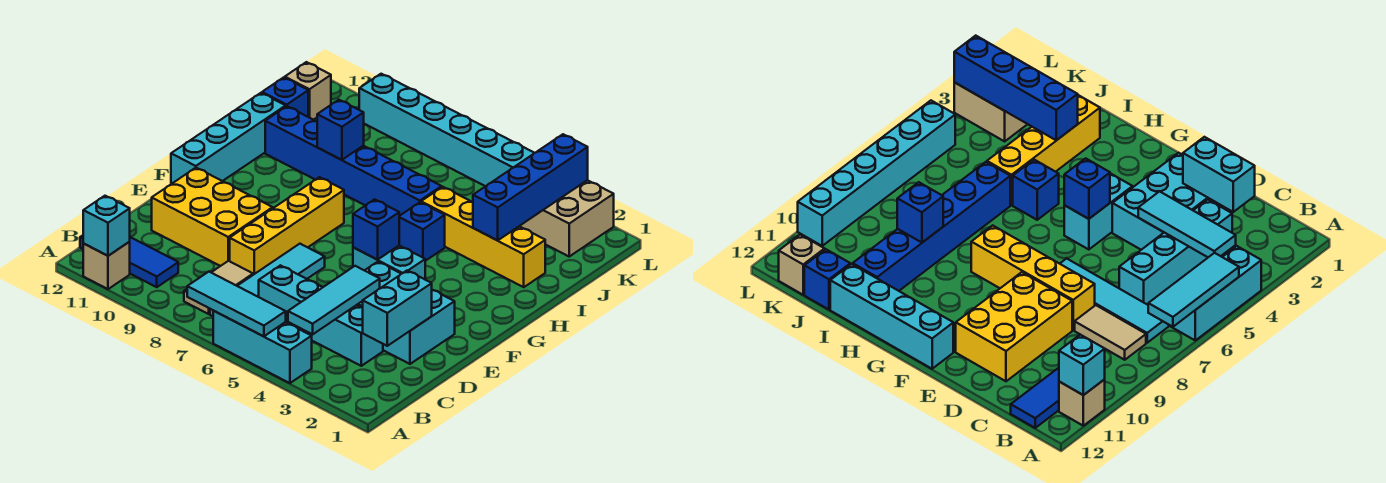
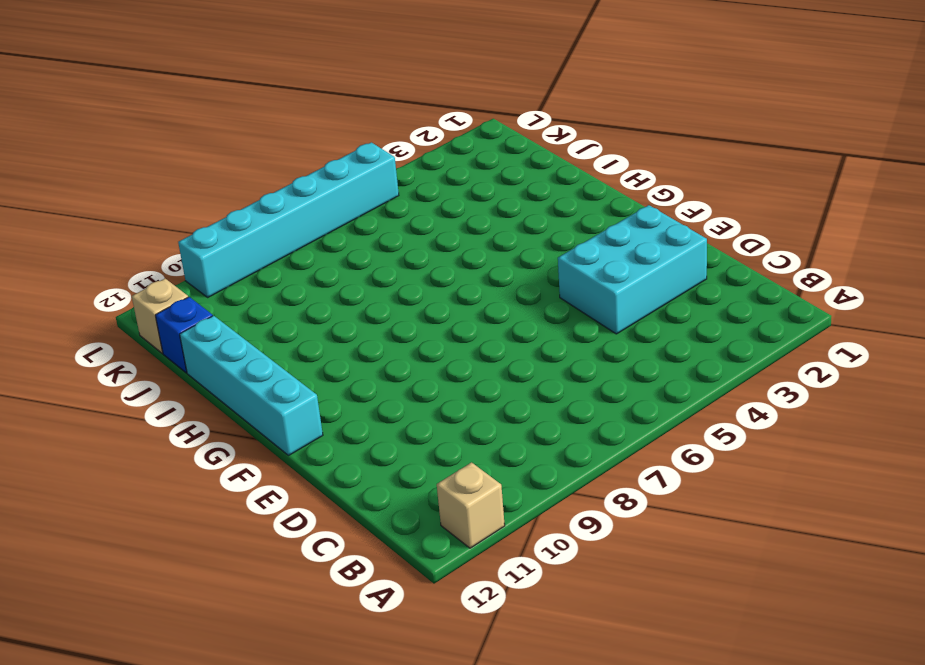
none -> cyan 1x3 brick [213,311,312,383]
none -> cyan 1x4 tile [210,244,325,316]
none -> tan 1x2 tile [184,261,253,314]

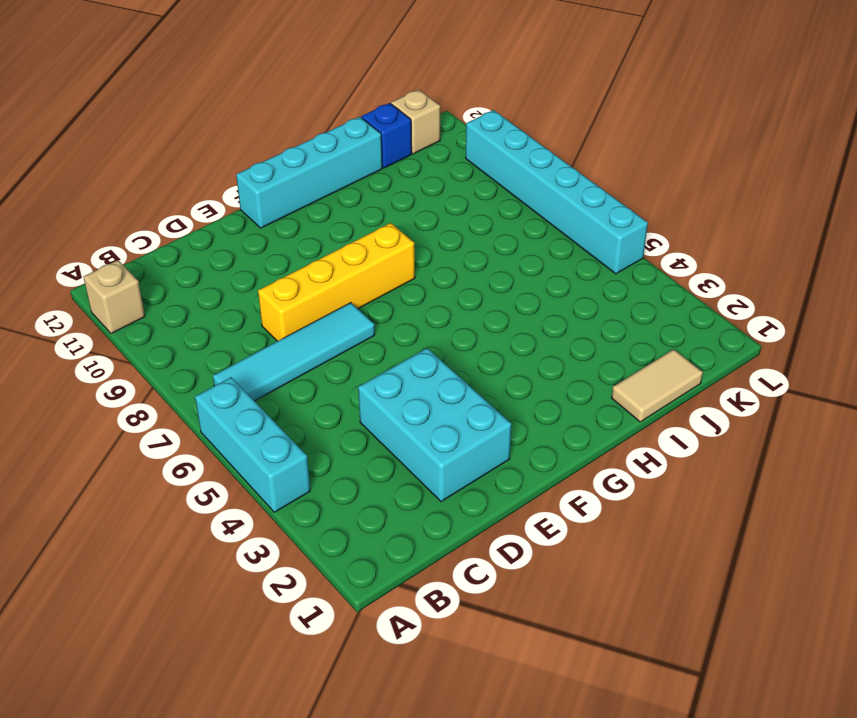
tan 1x2 tile [612,349,703,422] -> tan 1x2 tile moved to [184,261,253,314]
none -> blue 1x3 tile [80,235,178,287]
none -> cyan 1x4 brick [259,265,383,366]
none -> yellow 2x3 brick [152,168,273,266]

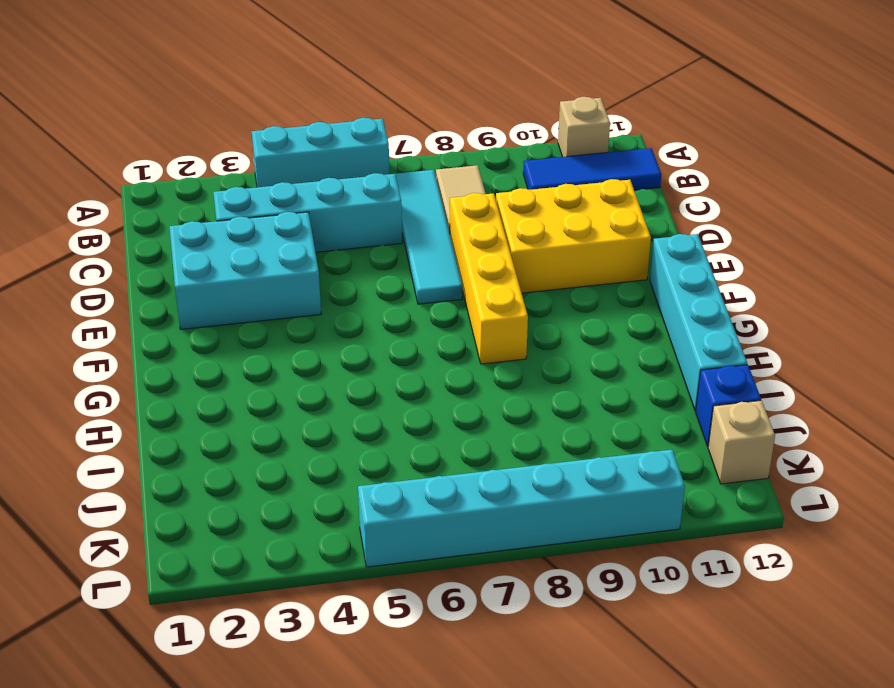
none -> cyan 1x2 brick [353,246,425,279]
none -> blue 1x1 brick [399,202,445,261]
none -> yellow 1x4 brick [421,187,545,287]

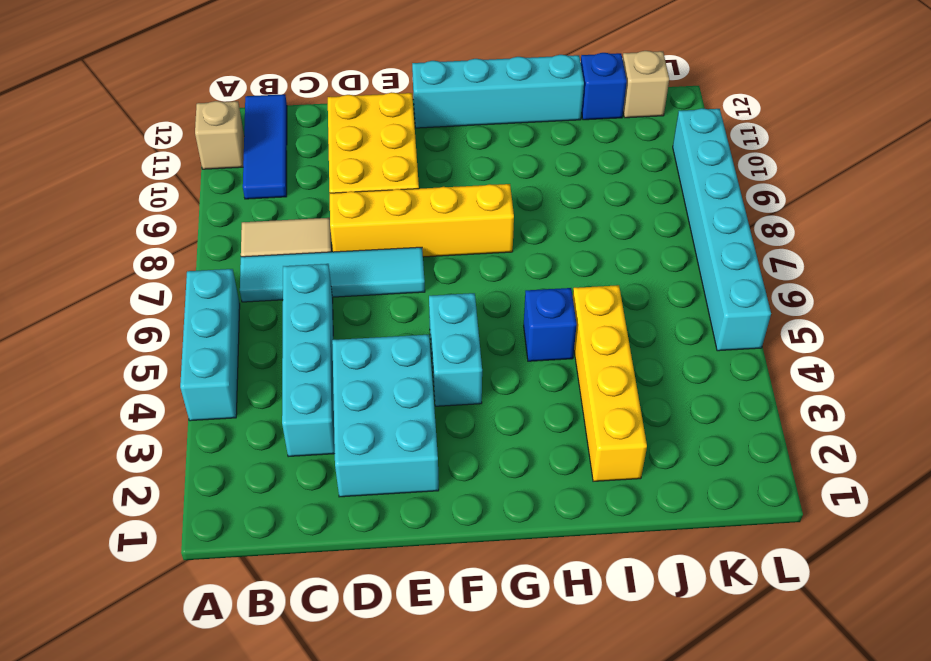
none -> blue 1x6 brick [265,106,442,216]
none -> tan 2x2 brick [520,180,614,256]
none -> cyan 1x3 tile [187,272,286,336]

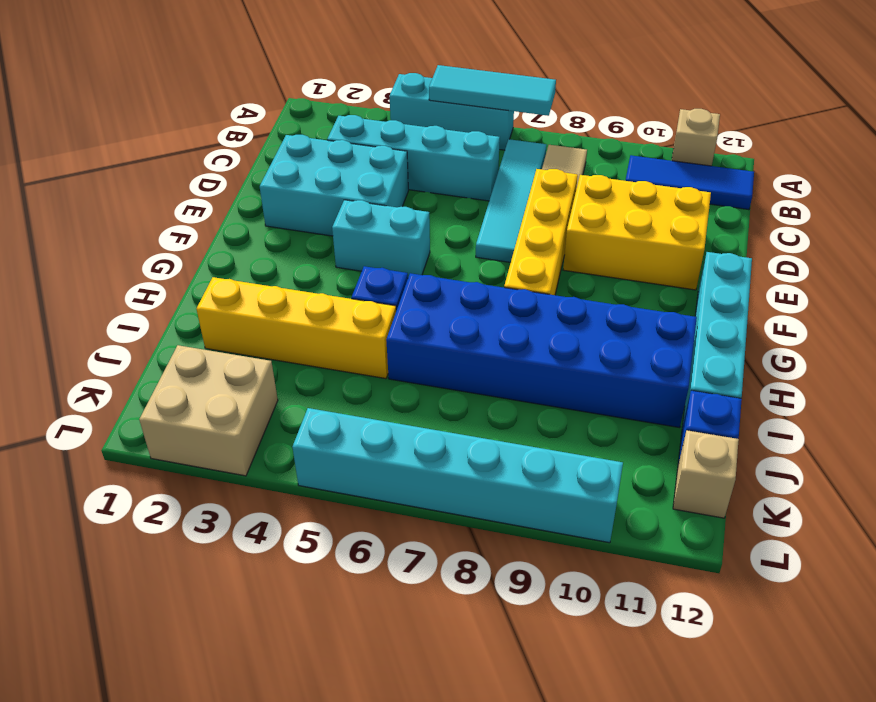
blue 2x6 brick [386,273,697,428] -> blue 1x6 brick [265,106,442,216]
none -> cyan 1x1 brick [83,196,130,256]
none -> cyan 1x3 tile [288,266,380,334]
none -> cyan 1x2 brick [363,271,432,346]

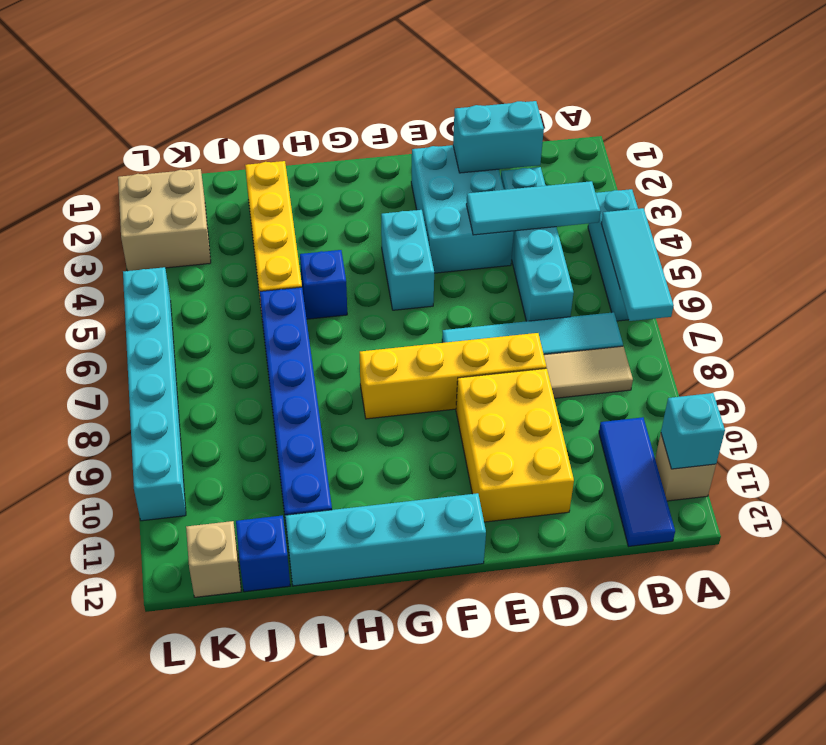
none -> blue 1x1 brick [353,199,399,260]
none -> blue 1x4 brick [473,134,588,240]
none -> blue 1x1 brick [317,100,364,160]

